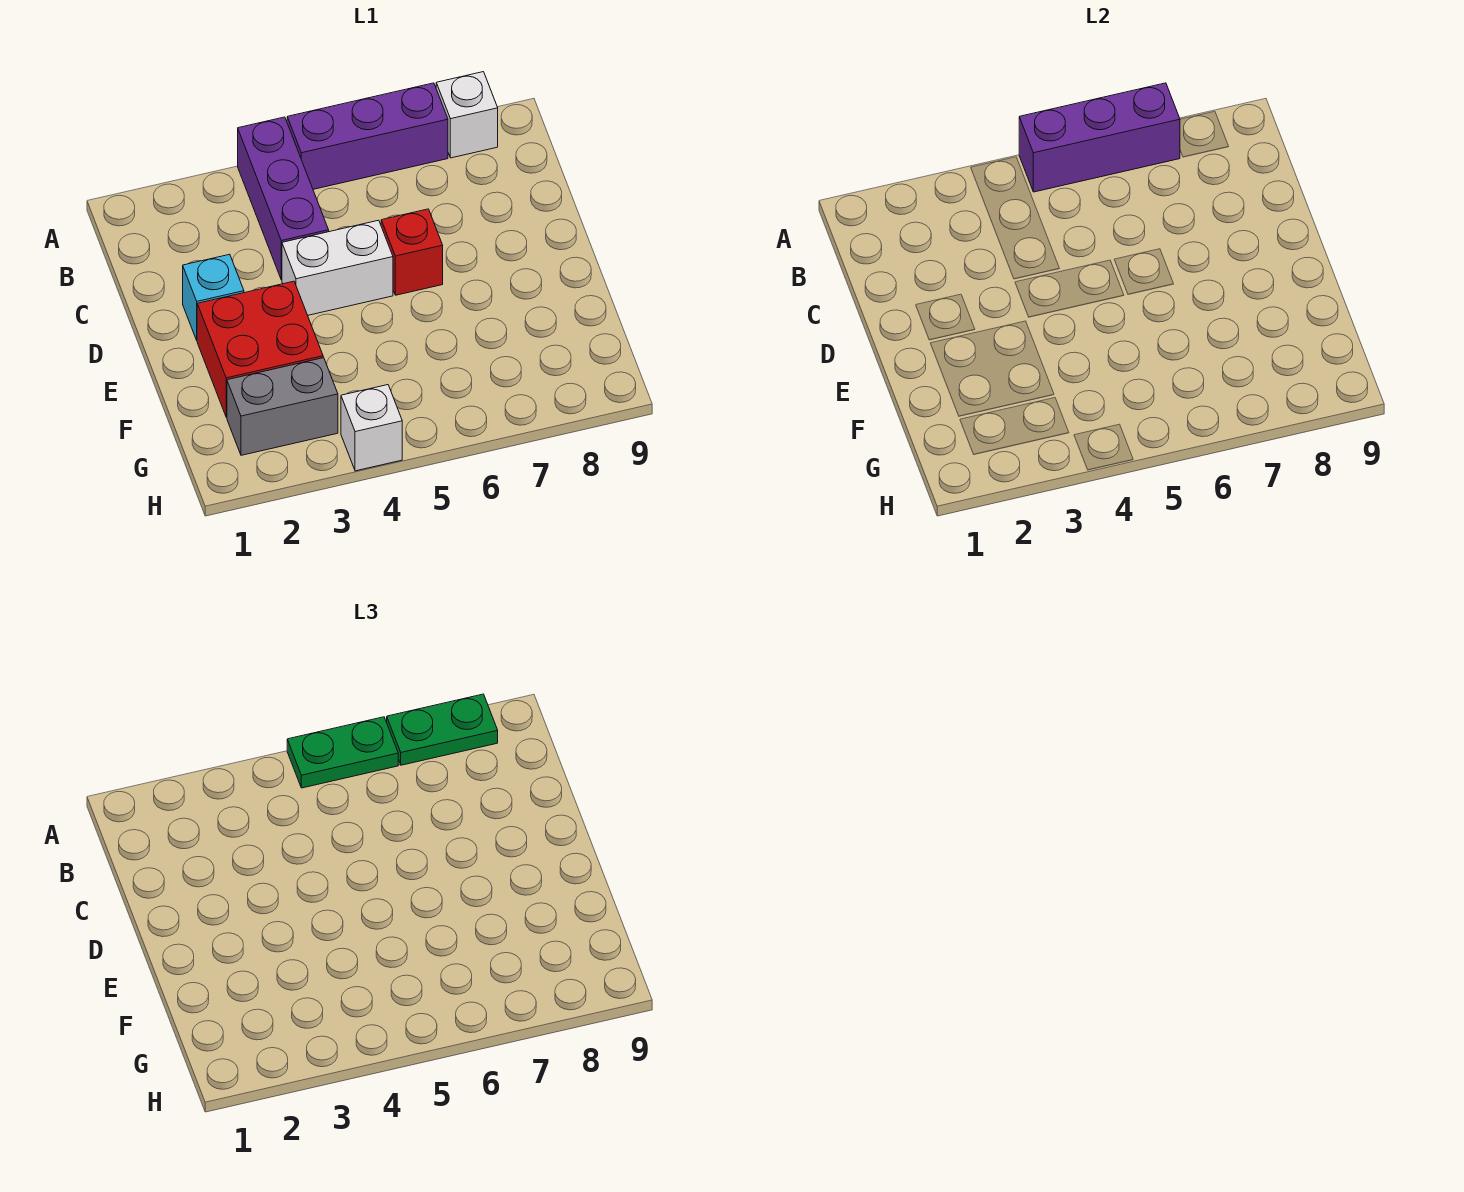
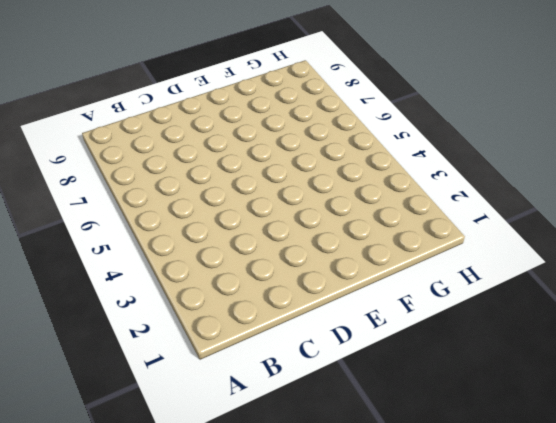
none -> purple 1x3 brick [238,117,329,280]
none -> purple 1x3 brick [287,83,448,189]
none -> white 1x1 brick [436,72,498,158]

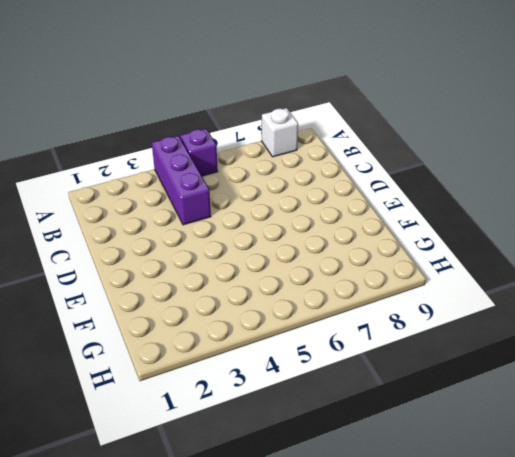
purple 1x1 brick [180,129,218,176] -> purple 1x3 brick [287,83,448,189]
none -> cyan 1x1 brick [183,254,244,340]
none -> white 1x2 brick [282,220,393,315]
none -> red 1x1 brick [381,209,443,295]

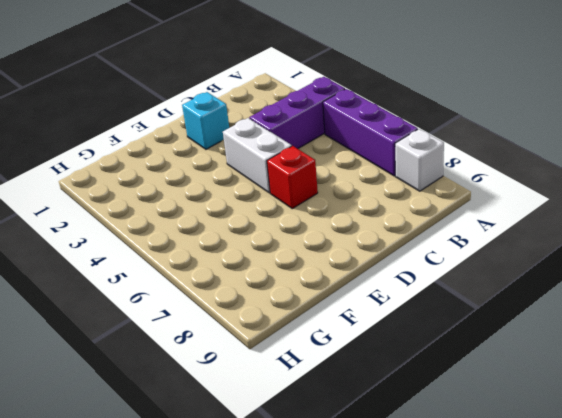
none -> red 2x2 brick [197,281,323,417]
none -> grey 1x2 brick [227,358,338,455]
none -> white 1x1 brick [341,385,402,471]

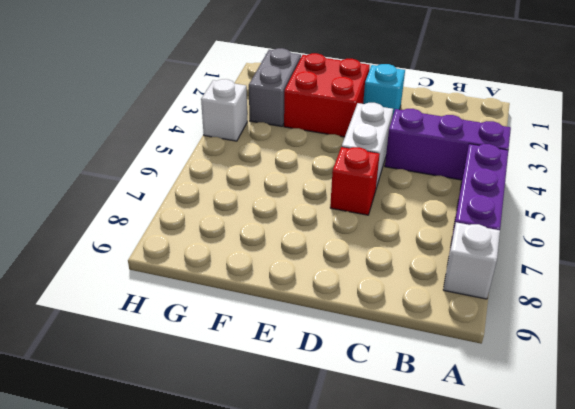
none -> purple 1x3 brick [1019,83,1180,192]
none -> green 1x2 plate [287,717,398,788]
none -> green 1x2 plate [387,694,498,765]

